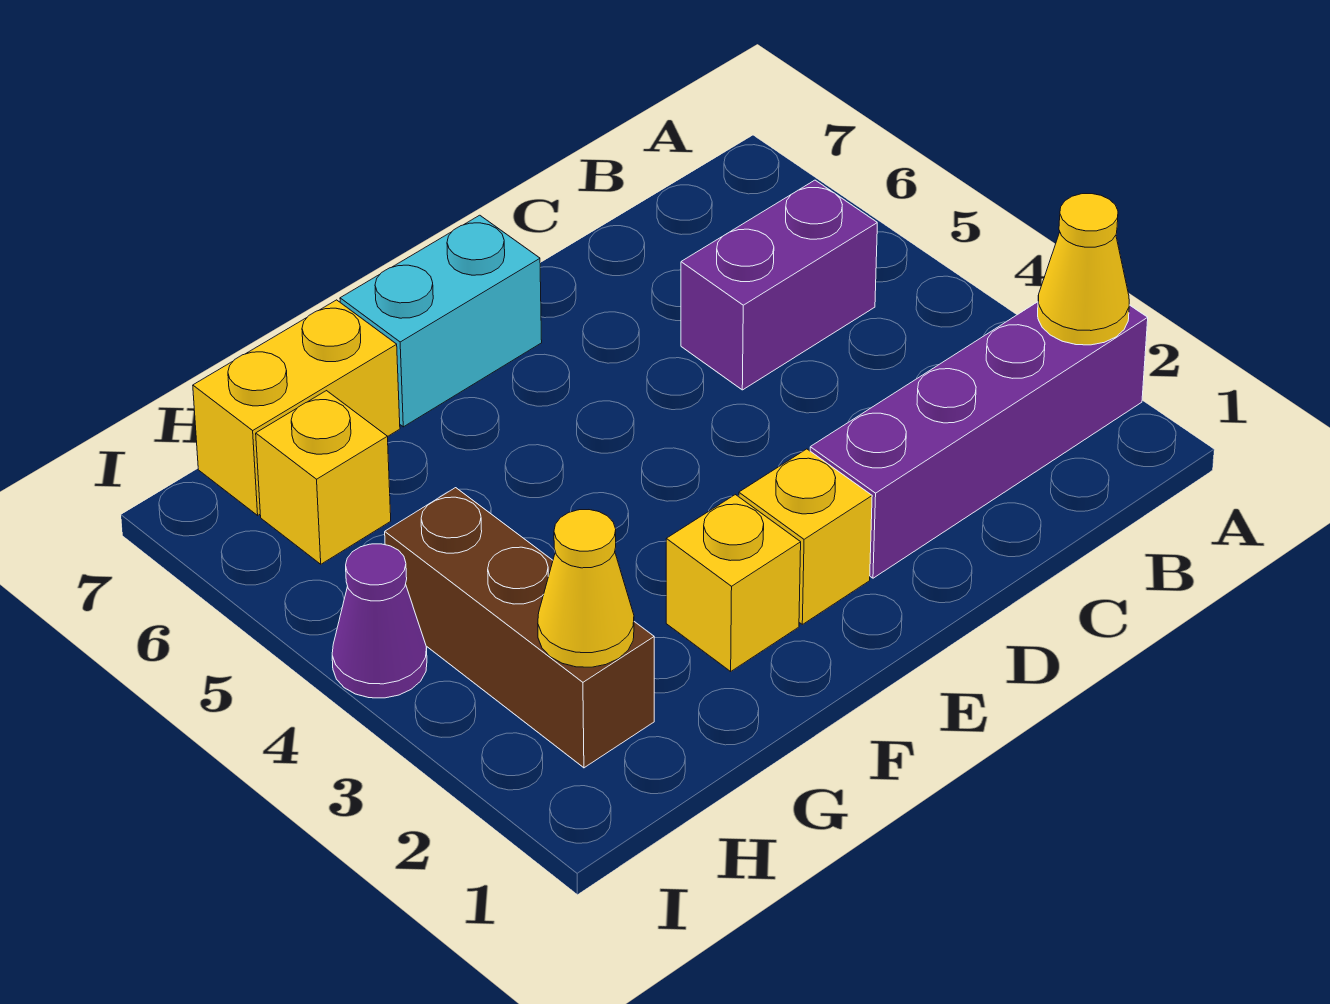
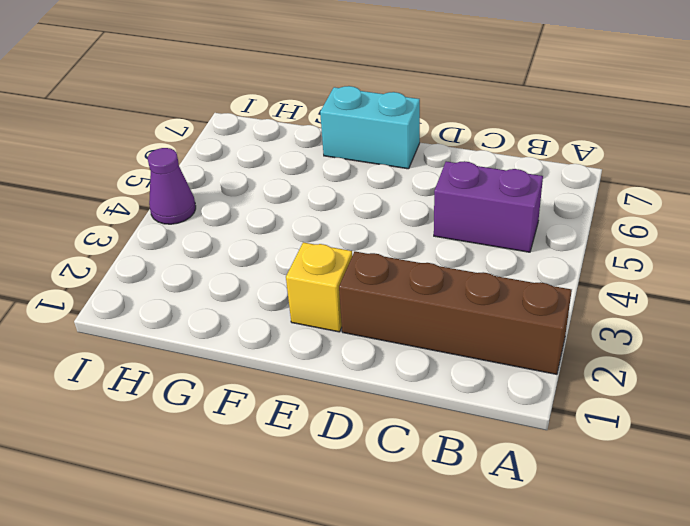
brown 1x4 brick [339,252,572,374] -> purple 1x4 brick [810,302,1148,578]
none -> yellow 1x1 brick [666,495,801,671]
none -> yellow 1x2 brick [193,300,400,515]

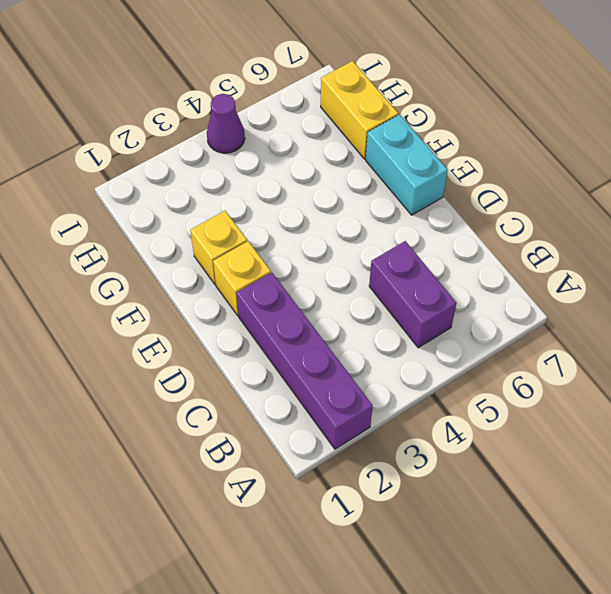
none -> brown 1x3 brick [385,488,654,768]
none -> yellow 1x1 brick [256,391,391,564]

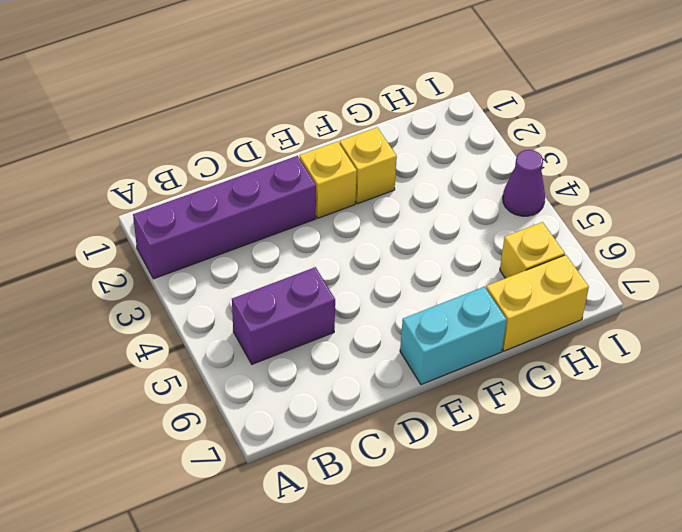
none -> brown 1x3 brick [385,488,654,768]
none -> yellow 1x1 cone [1038,194,1129,345]

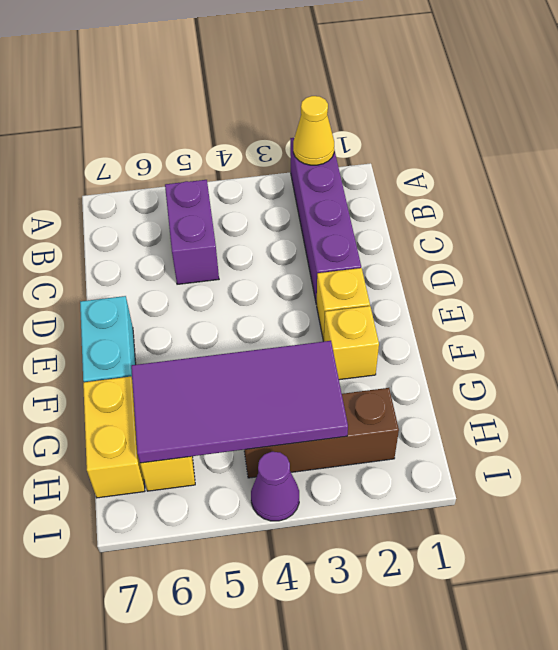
purple 2x4 tile [131,341,348,463] -> none
none -> yellow 1x1 cone [538,510,634,667]

